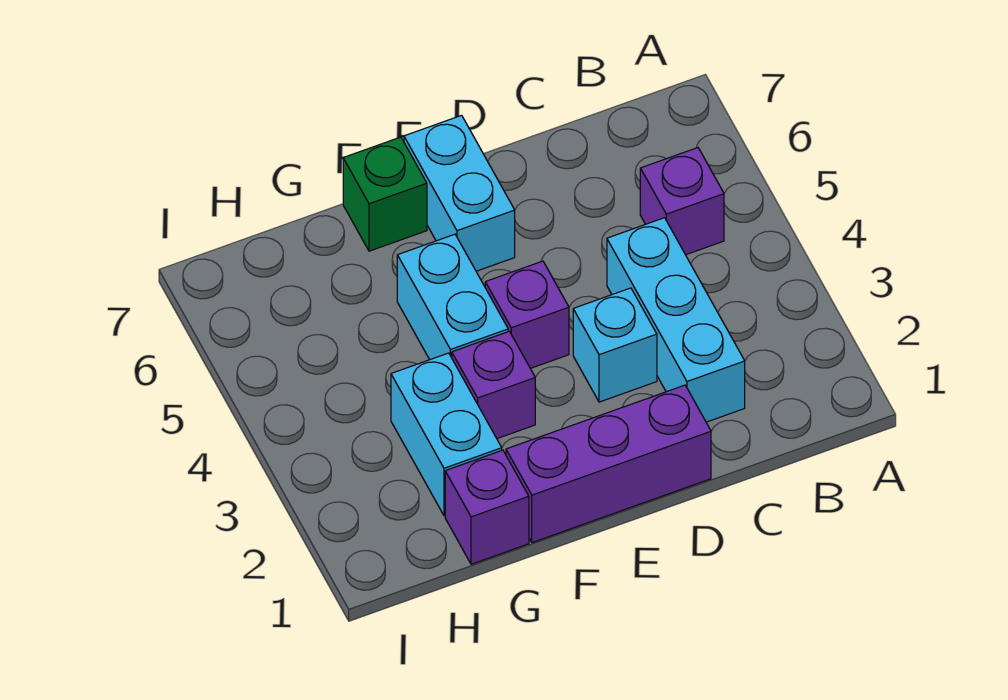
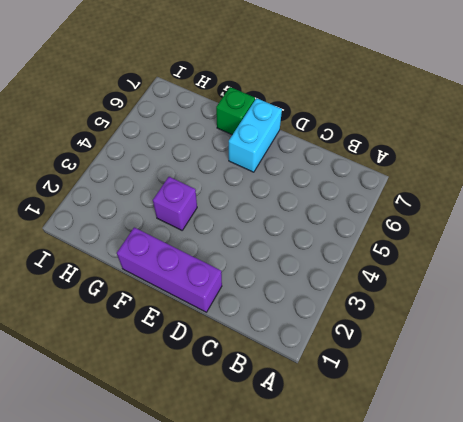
none -> purple 1x1 brick [640,148,724,255]
none -> cyan 1x3 brick [607,218,745,422]

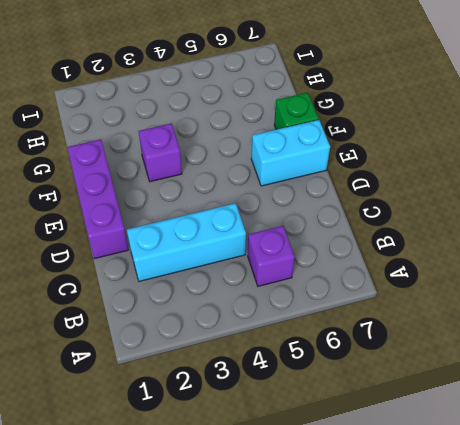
none -> cyan 1x1 brick [573,288,657,402]
none -> purple 1x1 brick [485,261,569,368]

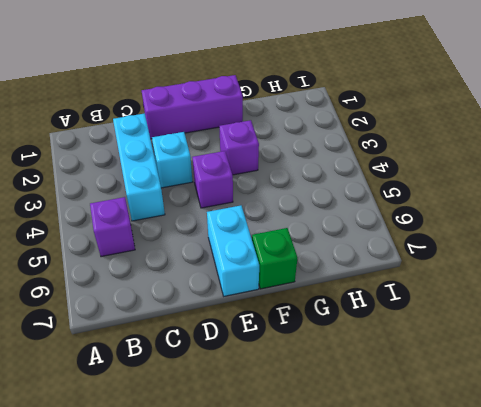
none -> cyan 1x2 brick [397,234,508,360]
none -> purple 1x1 brick [445,450,529,564]

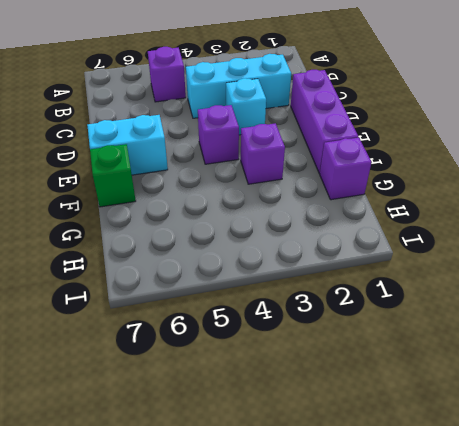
none -> cyan 1x2 brick [397,234,508,360]
none -> cyan 1x2 brick [391,353,502,516]

